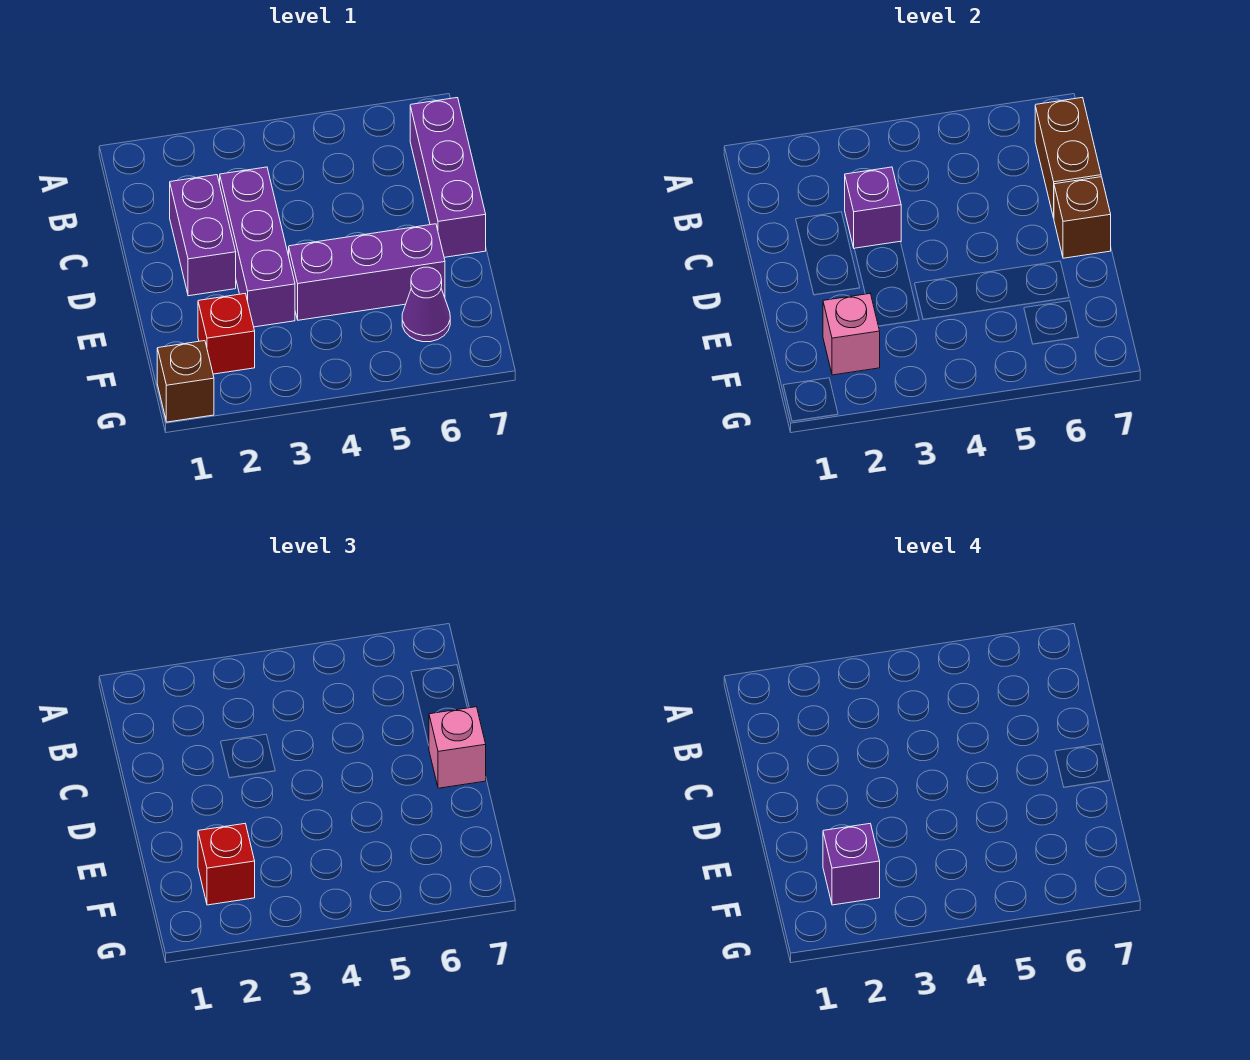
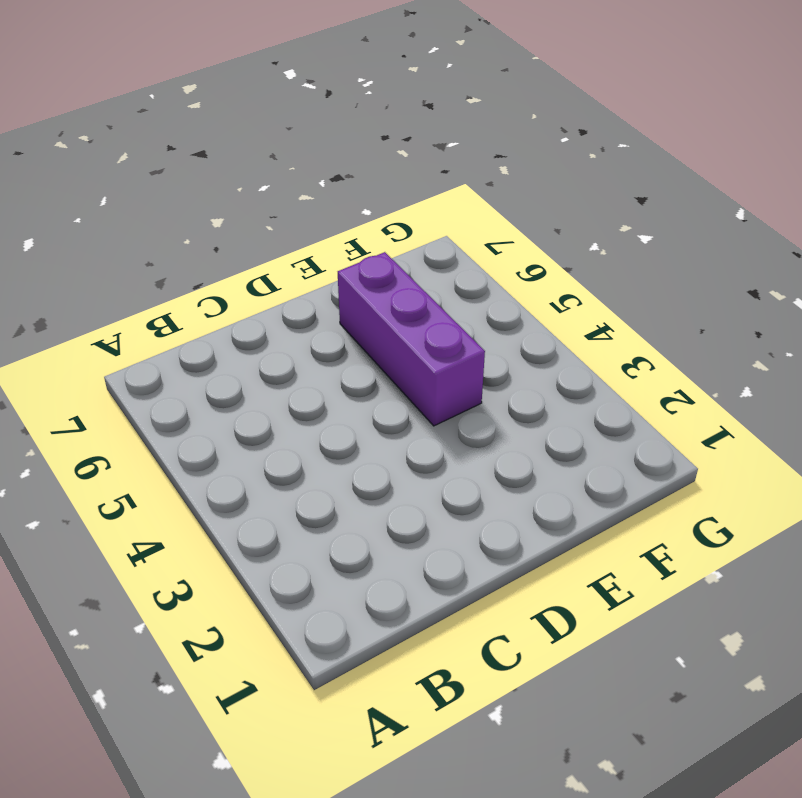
none -> purple 1x3 brick [410,98,486,257]
none -> purple 1x2 brick [170,175,236,296]
none -> purple 1x3 brick [220,167,295,327]

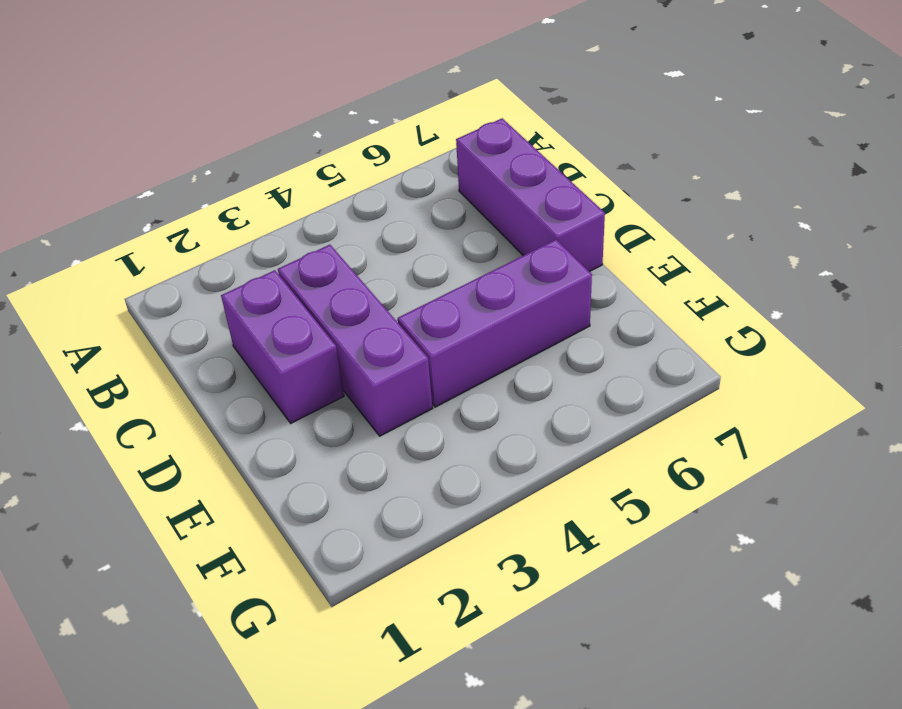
none -> red 1x1 brick [198,294,255,374]
none -> purple 1x1 cone [402,267,450,342]
none -> brown 1x1 brick [157,341,214,422]

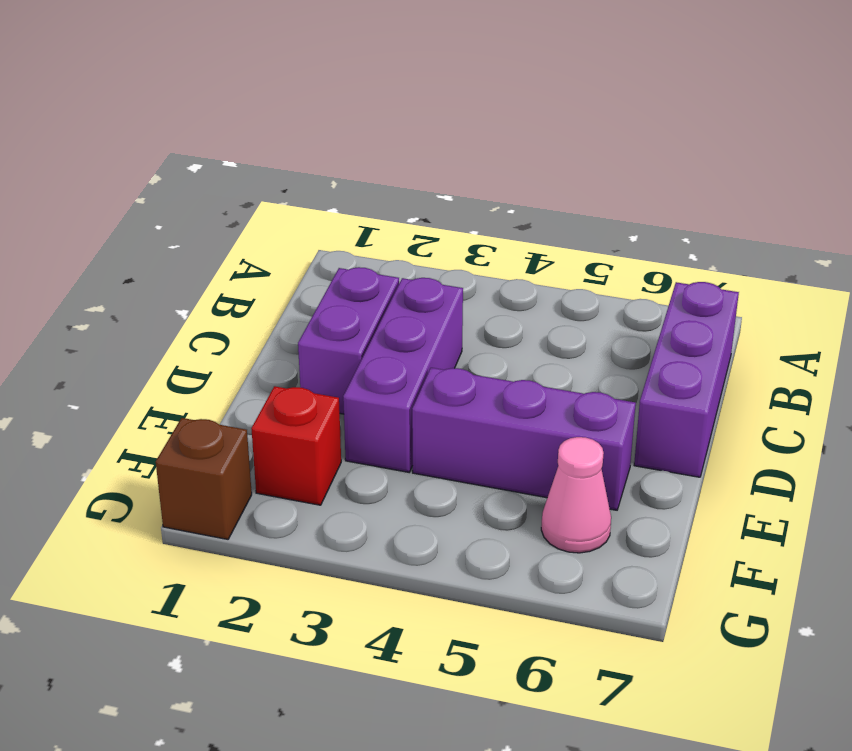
pink 1x1 cone [541,437,611,553] -> purple 1x1 cone [402,267,450,342]
none -> brown 1x2 brick [1035,98,1101,218]
none -> purple 1x1 brick [845,167,901,249]
none -> brown 1x1 brick [1054,177,1111,258]

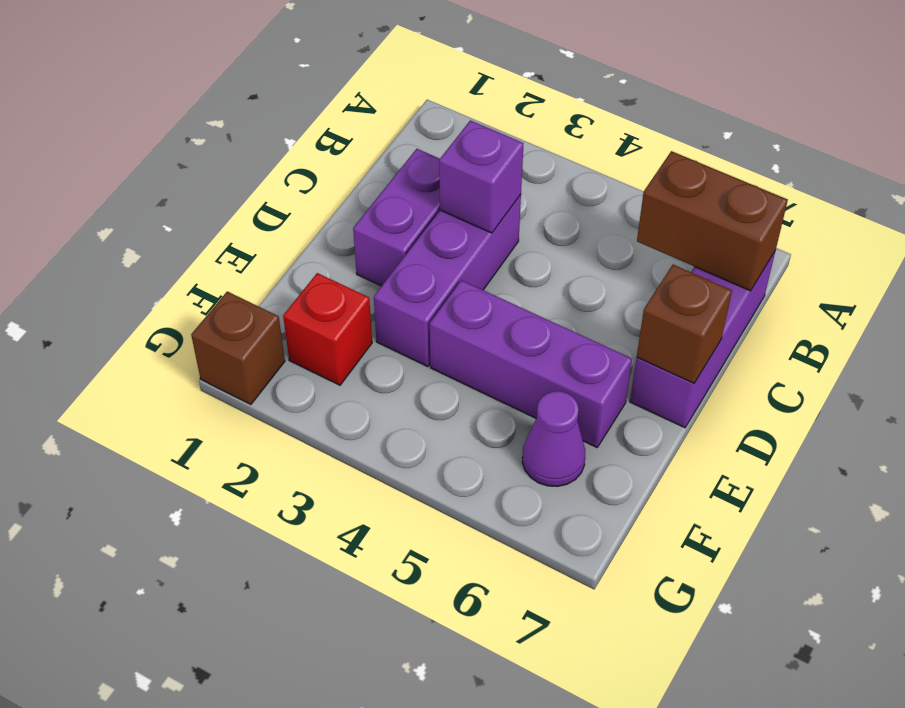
brown 1x2 brick [637,151,788,291] -> brown 1x2 brick turned to [1035,98,1101,218]
none -> pink 1x1 brick [823,294,880,375]
none -> pink 1x1 brick [429,707,486,788]
none -> red 1x1 brick [198,824,255,905]

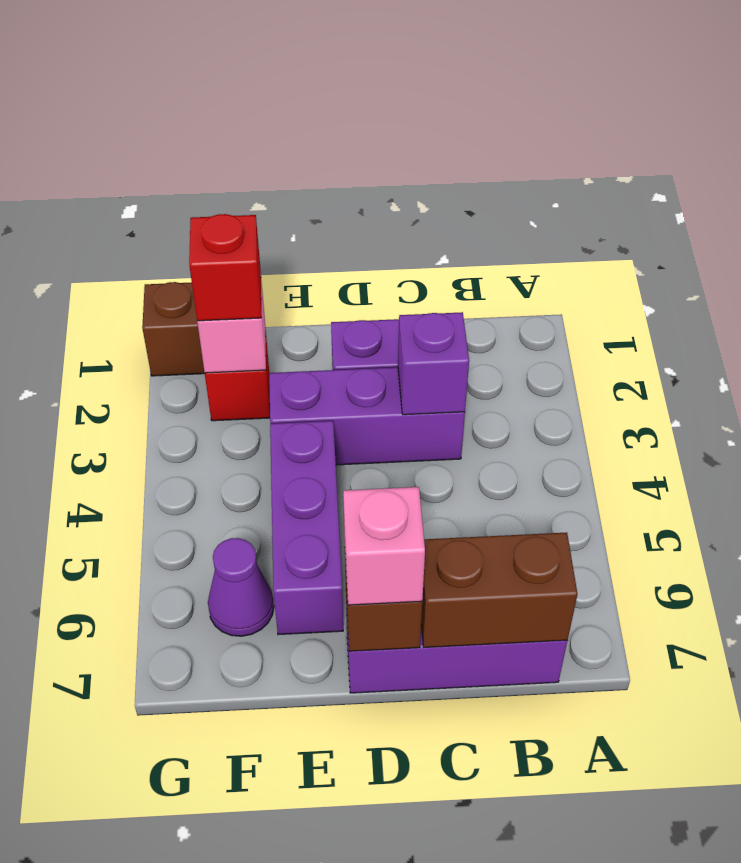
none -> purple 1x1 brick [823,824,880,905]

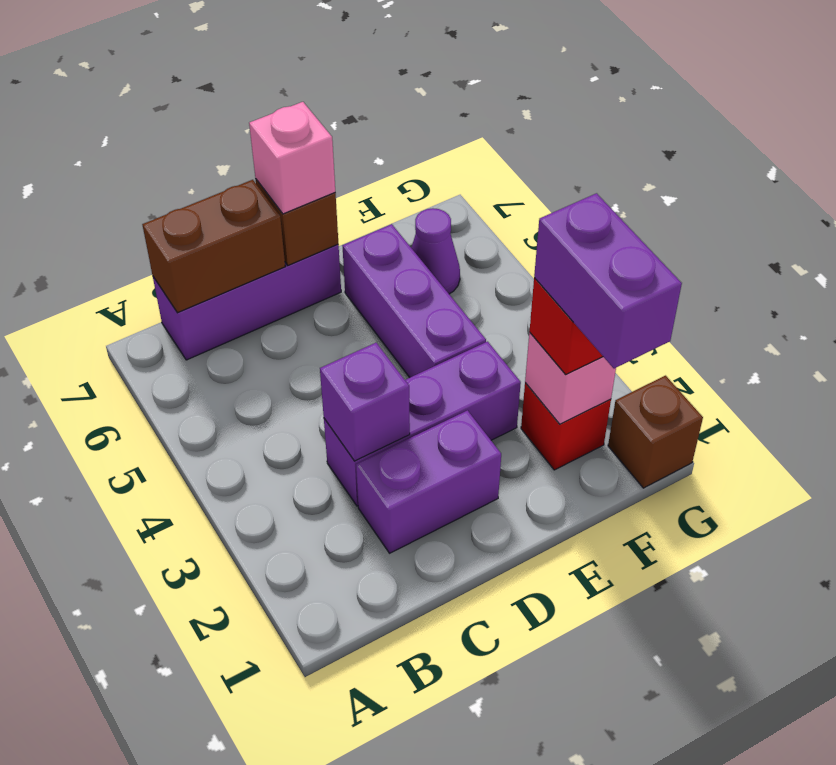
purple 1x2 brick [534,193,682,368] -> purple 1x1 brick [823,824,880,905]

